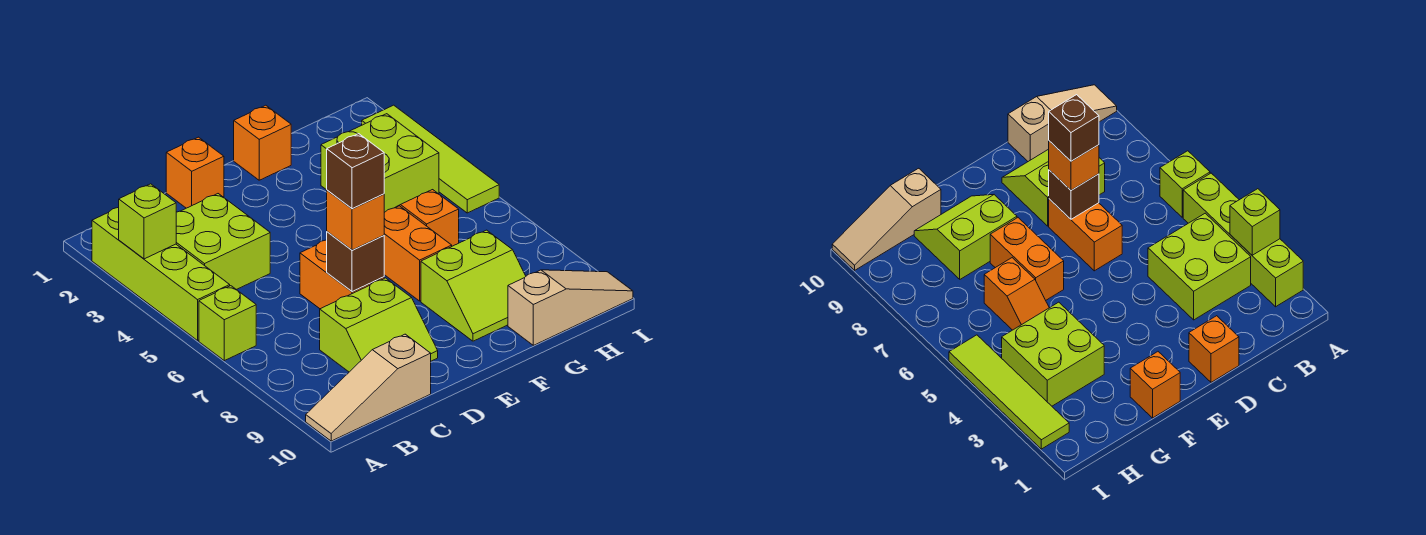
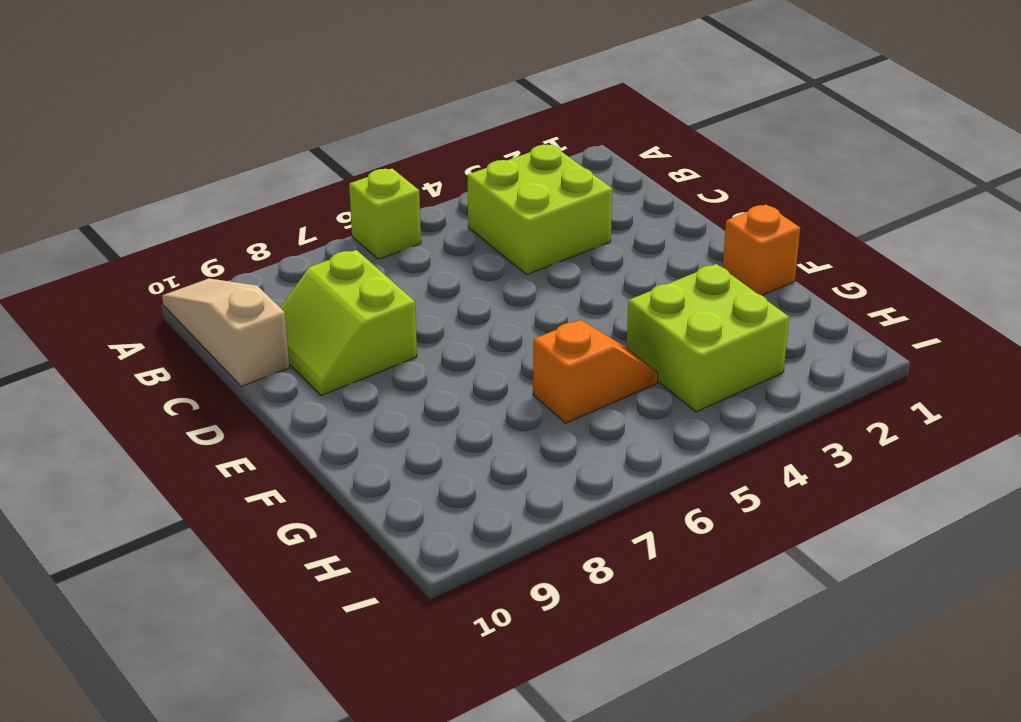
none -> lime 1x4 brick [92,207,230,340]
none -> orange 1x1 brick [166,137,224,208]
none -> orange 1x2 brick [300,240,384,309]

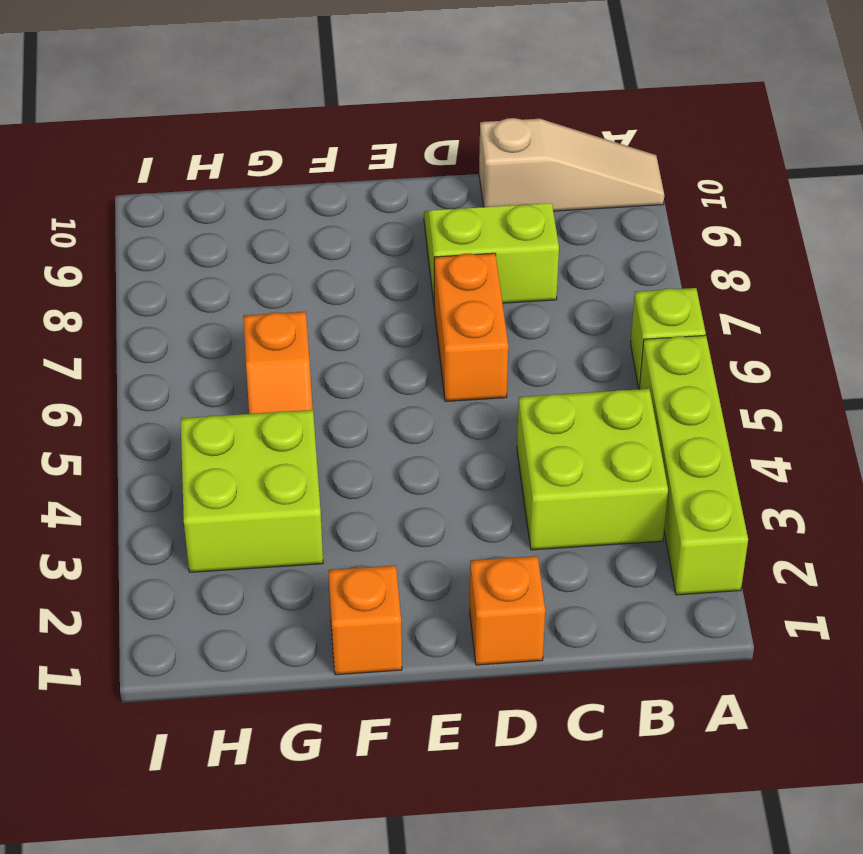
none -> orange 1x2 brick [384,206,452,301]
none -> lime 2x2 slope [421,230,526,341]
none -> tan 1x3 slope [508,270,633,345]

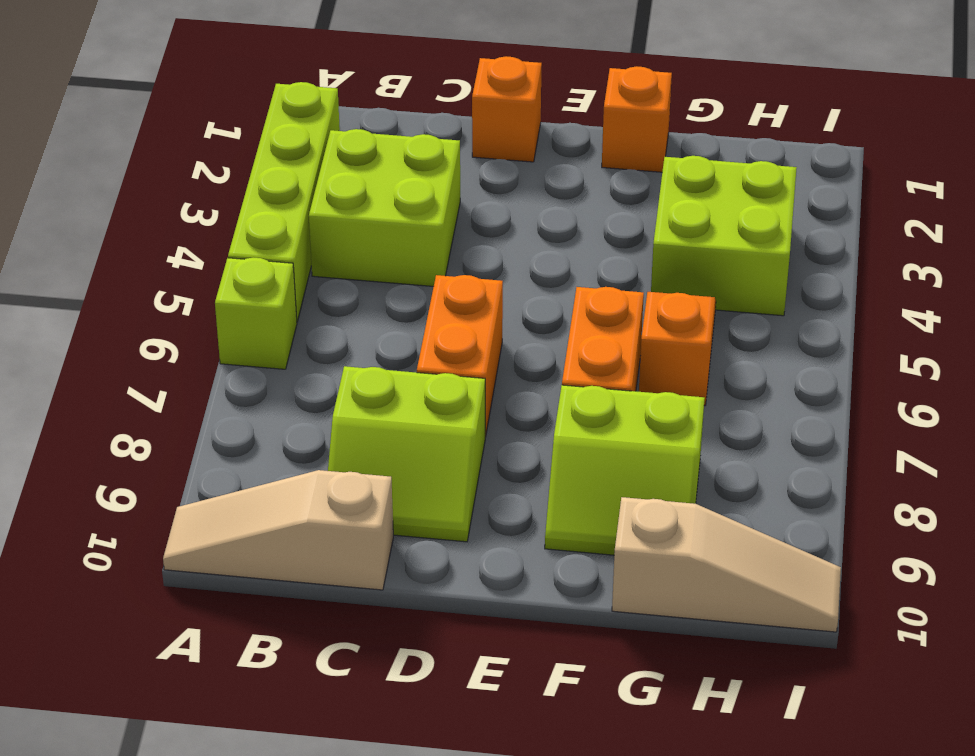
none -> lime 1x4 tile [362,105,499,213]
none -> lime 1x1 brick [119,184,176,259]
none -> brown 1x1 brick [327,232,384,292]

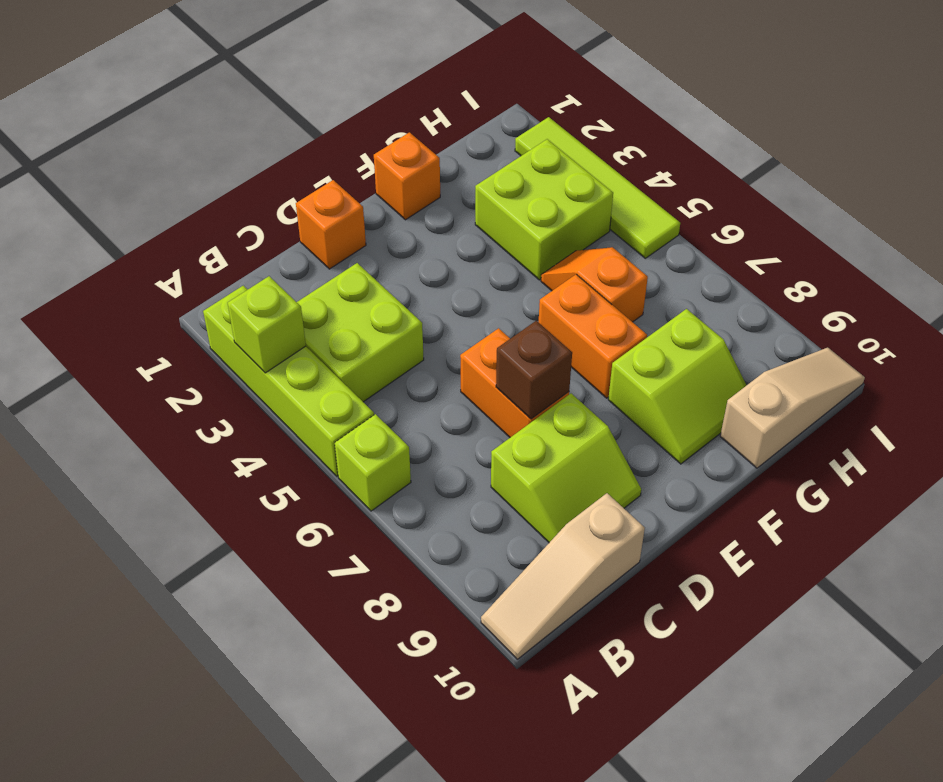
none -> orange 1x1 brick [327,190,384,250]
none -> brown 1x1 brick [327,134,384,209]

